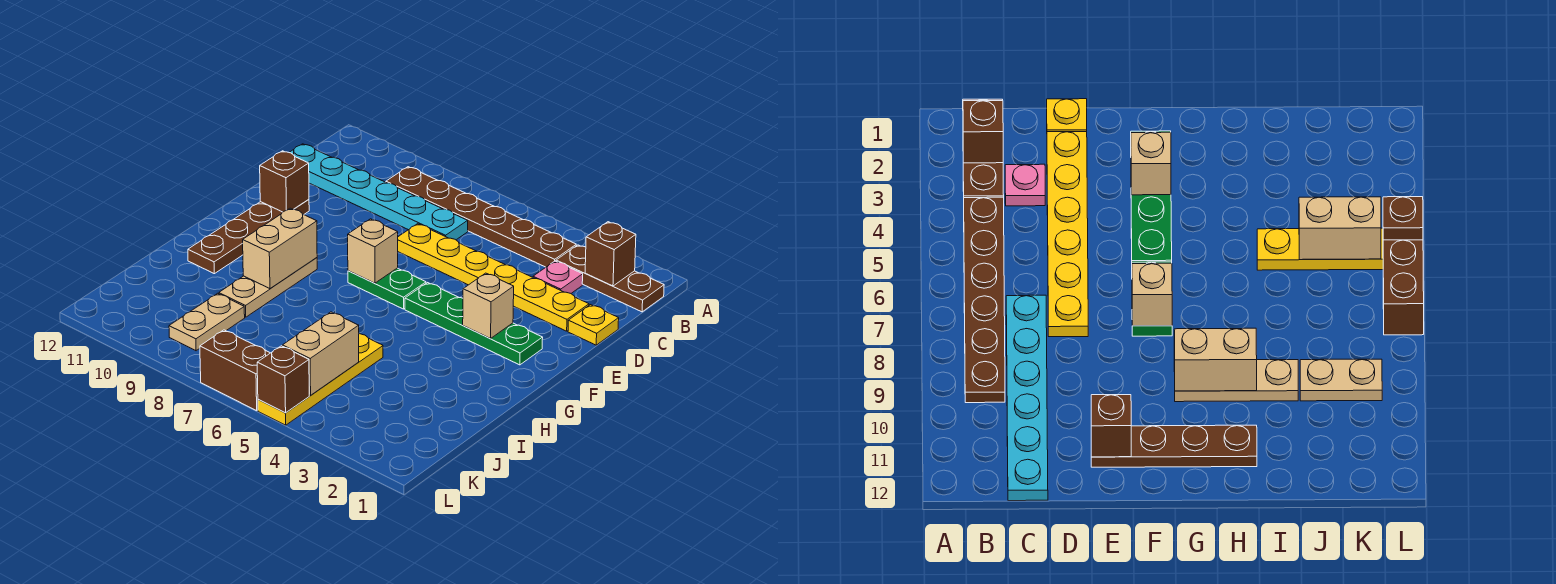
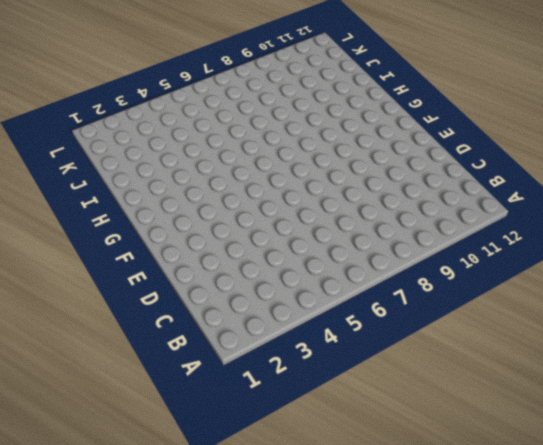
none -> brown 1x3 plate [556,245,664,312]
none -> brown 1x6 plate [386,167,576,267]
none -> pink 1x1 plate [533,261,583,293]

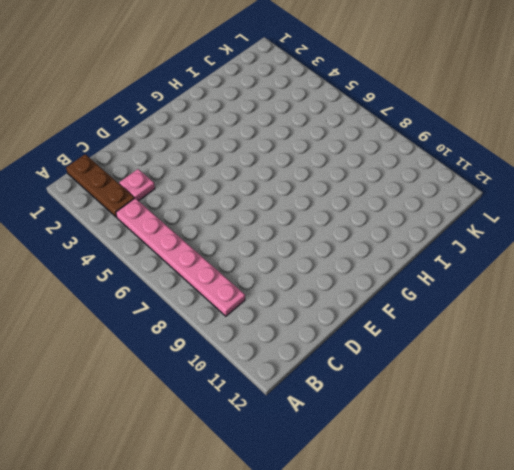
pink 1x6 plate [116,198,245,316] -> brown 1x6 plate [386,167,576,267]
none -> cyan 1x6 plate [289,144,468,240]
none -> yellow 1x1 plate [568,305,619,345]
none -> yellow 1x6 plate [398,224,589,331]

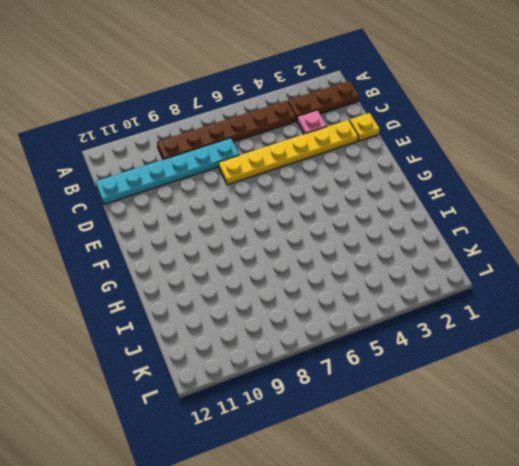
none -> brown 1x4 plate [188,200,309,274]
none -> green 1x4 plate [405,283,543,365]
none -> green 1x2 plate [348,268,426,309]

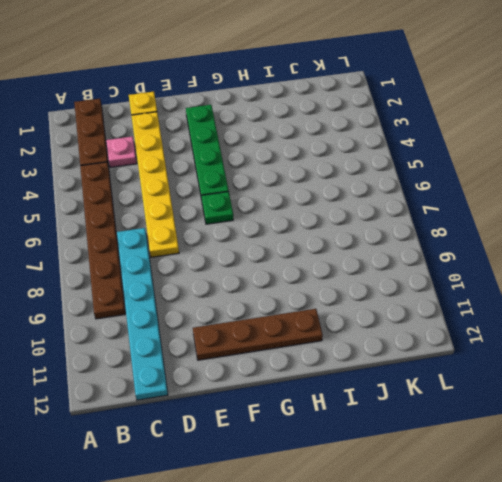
green 1x1 plate [201,192,233,224] -> green 1x2 plate [348,268,426,309]
none -> tan 1x3 plate [219,258,317,317]
none -> yellow 1x4 plate [258,334,383,425]
none -> tan 1x2 plate [169,293,245,351]

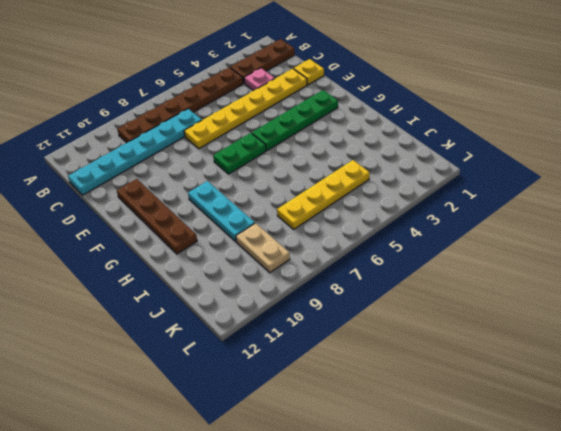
cyan 1x3 plate [188,181,255,242] -> tan 1x3 plate [219,258,317,317]
yellow 1x4 plate [277,160,370,229] -> yellow 1x4 plate turned to [258,334,383,425]
none -> brown 1x2 brick [200,330,270,411]
none -> brown 1x1 brick [585,222,636,286]
none -> brown 1x1 brick [260,151,309,212]

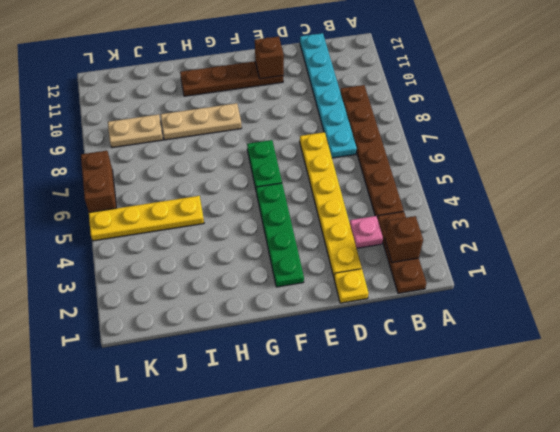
none -> tan 1x1 brick [463,273,514,338]
none -> tan 1x1 brick [348,219,398,283]
none -> tan 1x2 brick [243,208,317,289]

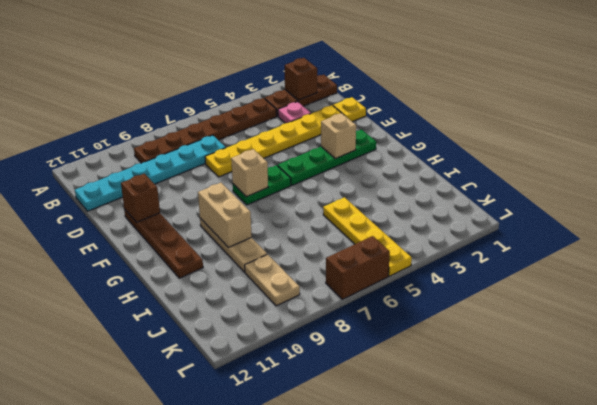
none -> tan 1x2 brick [282,312,359,395]
none -> brown 1x1 brick [257,346,309,413]

